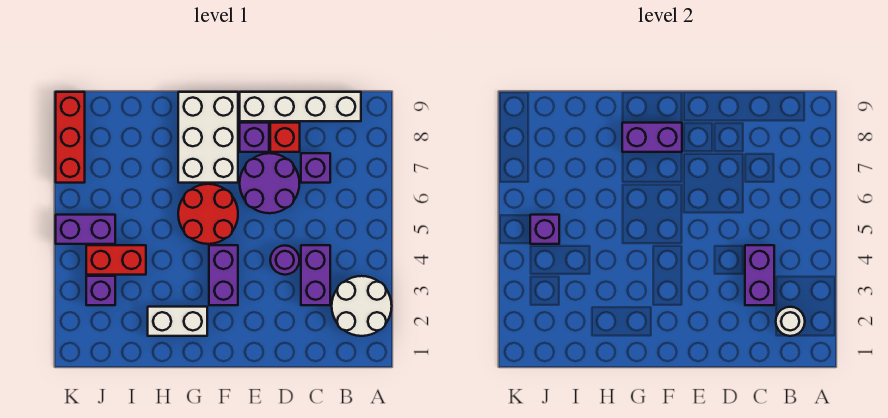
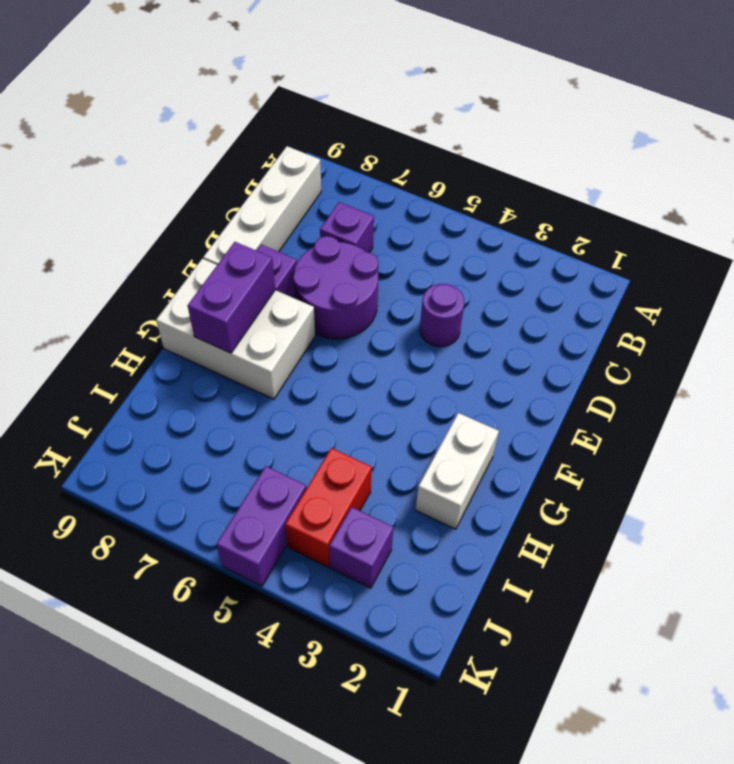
none -> white 2x2 round brick [332,276,392,336]
none -> purple 1x2 brick [301,245,330,305]
none -> red 1x1 brick [270,123,300,152]

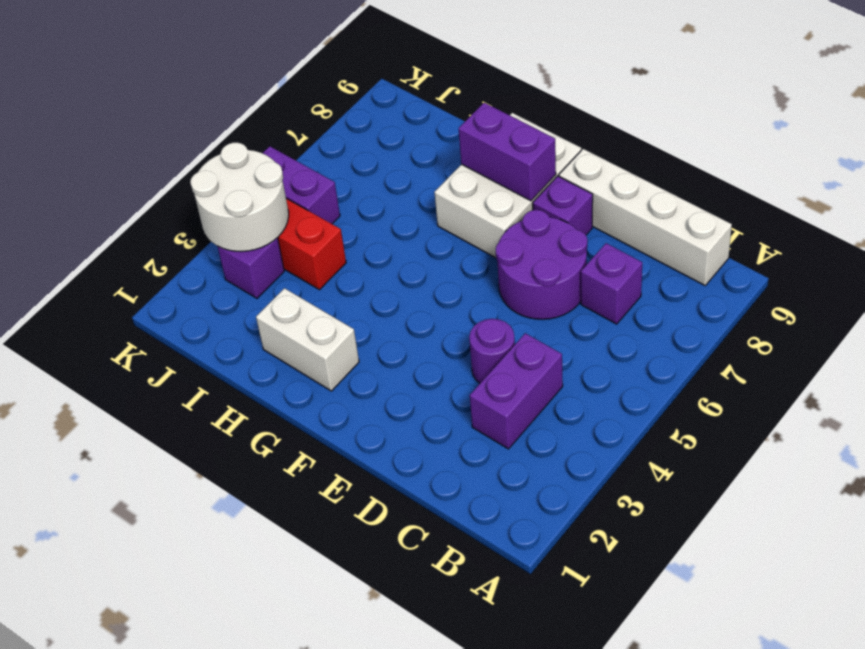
white 2x2 round brick [190,142,289,252] -> white 2x2 round brick moved to [332,276,392,336]
none -> red 1x1 brick [270,123,300,152]
none -> purple 1x2 brick [209,245,238,305]
none -> red 2x2 round brick [178,184,238,244]

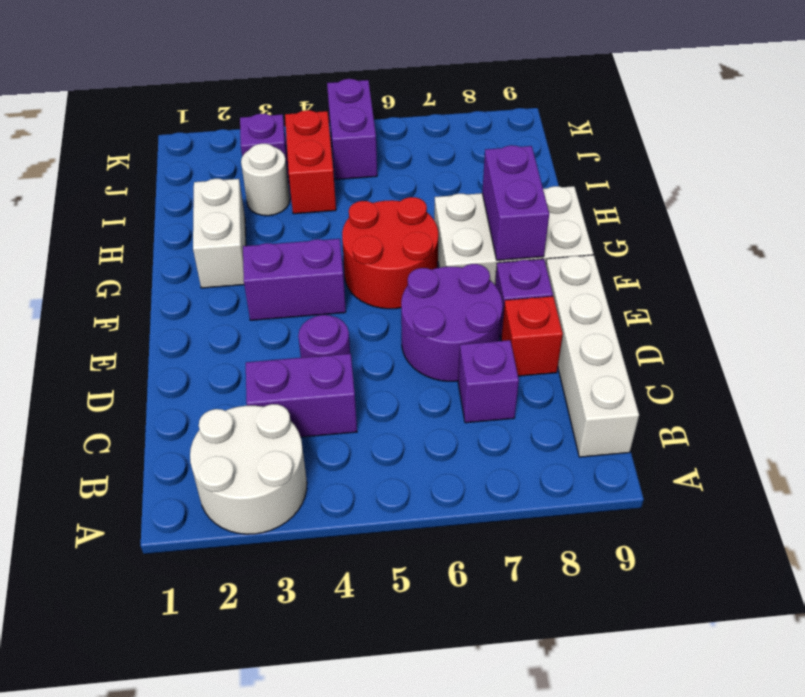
white 1x1 round brick [241,144,290,216] -> white 1x1 round brick moved to [776,307,805,336]
none -> red 1x3 brick [56,92,85,183]
none -> purple 1x2 brick [745,245,774,305]
none -> purple 1x1 brick [530,215,559,244]

